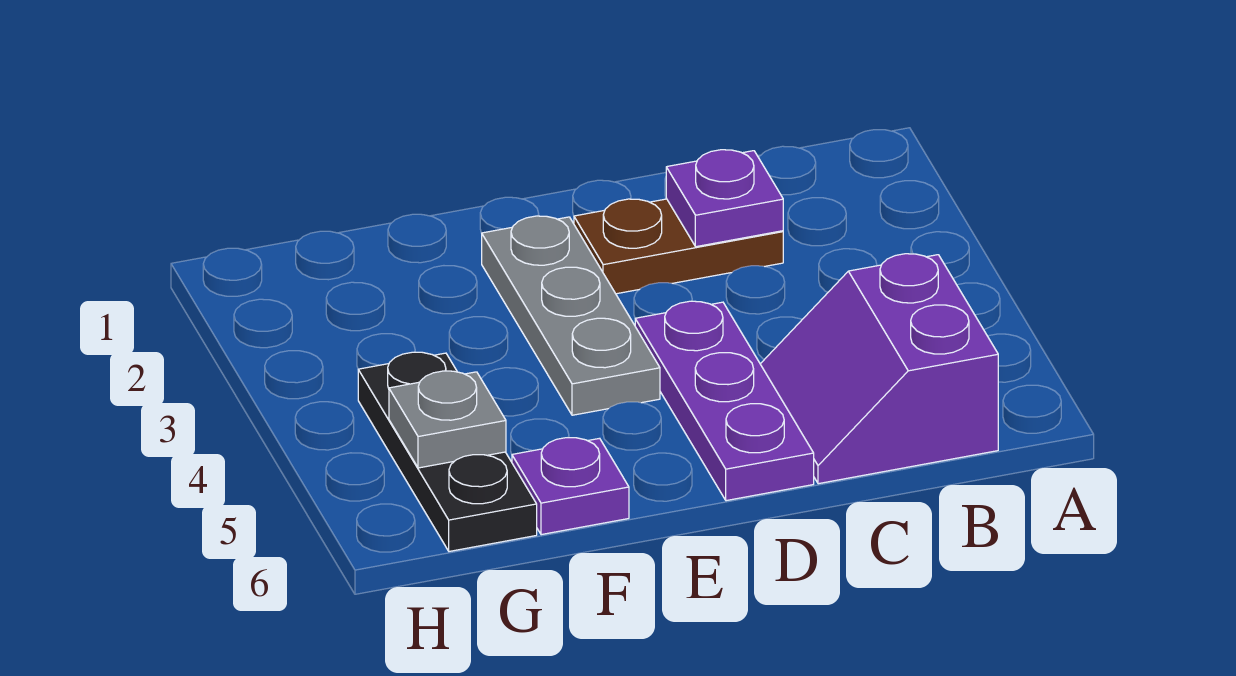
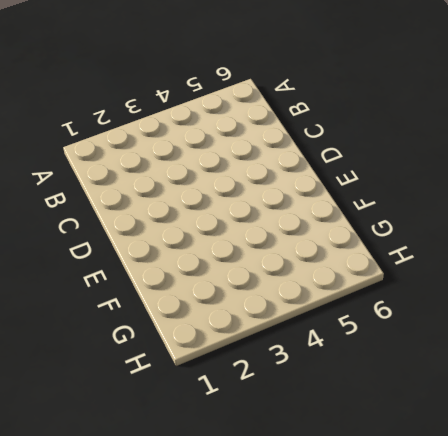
none -> purple 2x2 slope [761,254,998,484]
none -> brown 1x2 plate [574,199,783,294]

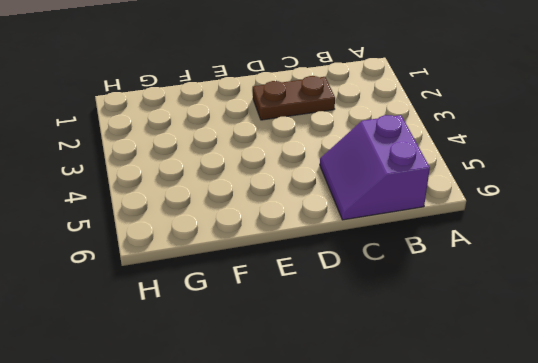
none -> purple 1x3 plate [635,301,814,501]
none -> grey 1x3 plate [482,216,660,415]

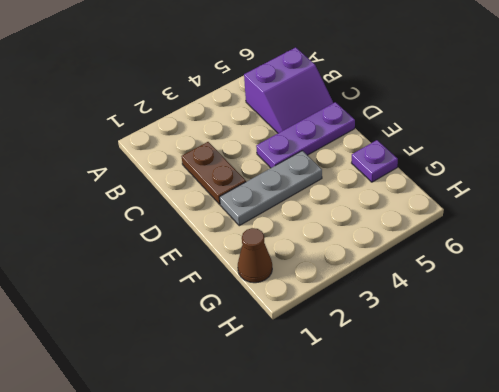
brown 1x1 cone [238,228,272,283] -> none
none -> black 1x3 plate [358,352,537,551]
none -> purple 1x1 plate [666,150,783,247]

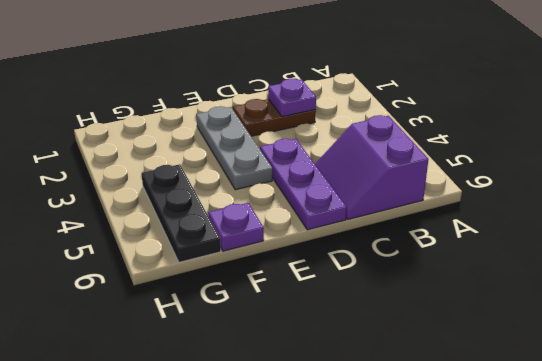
none -> grey 1x1 plate [389,371,506,468]

